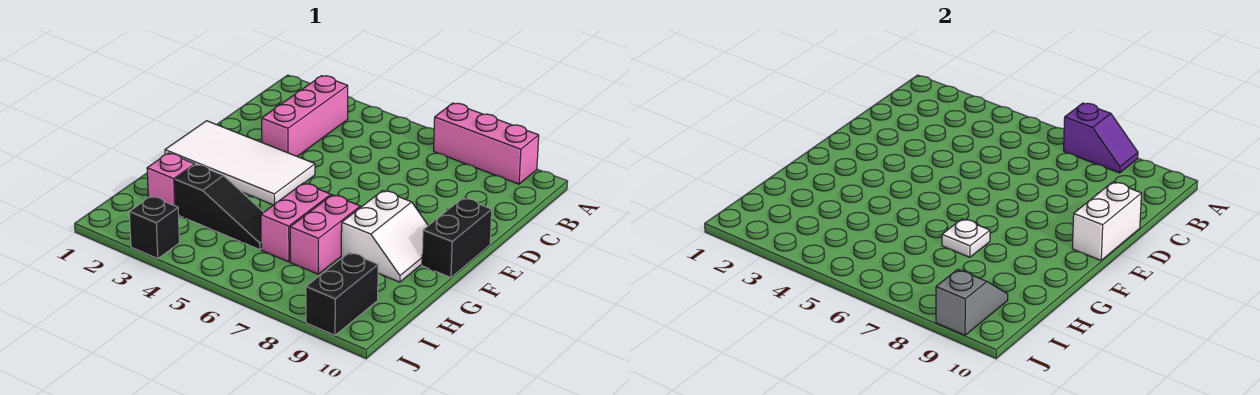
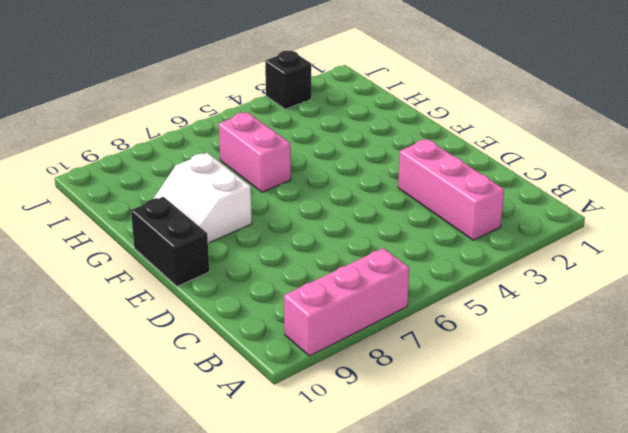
none -> white 2x4 tile [165,121,315,205]
none -> pink 1x2 brick [290,195,360,274]
none -> pink 1x1 brick [147,153,195,206]

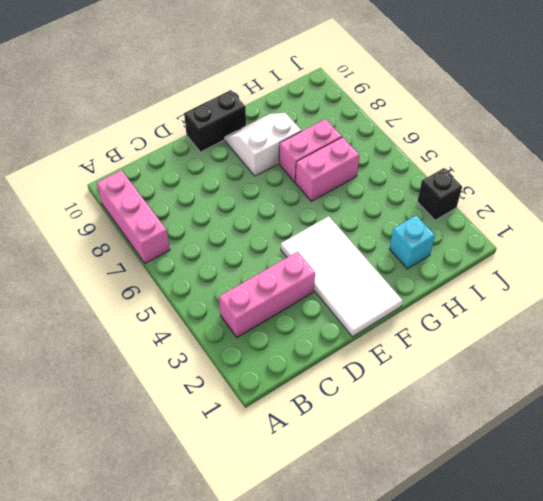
cyan 1x1 brick [389,215,435,269] -> pink 1x1 brick [147,153,195,206]
none -> black 1x3 slope [175,164,264,250]
none -> black 1x2 brick [306,252,378,335]
none -> purple 1x2 slope [1064,103,1138,173]

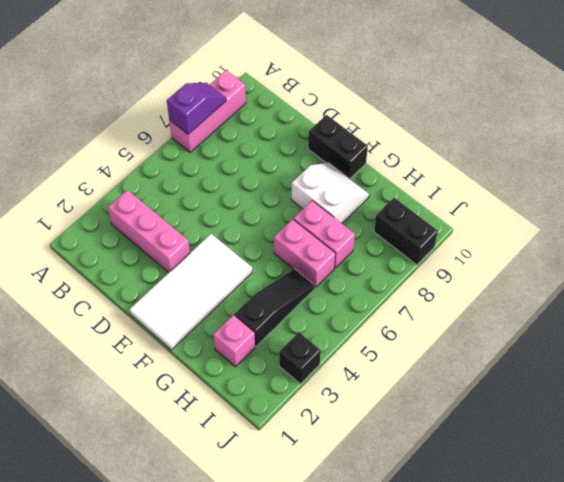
none -> white 1x2 brick [1072,182,1142,260]
none -> white 1x1 plate [942,219,990,257]
none -> grey 1x2 slope [936,269,1008,335]

